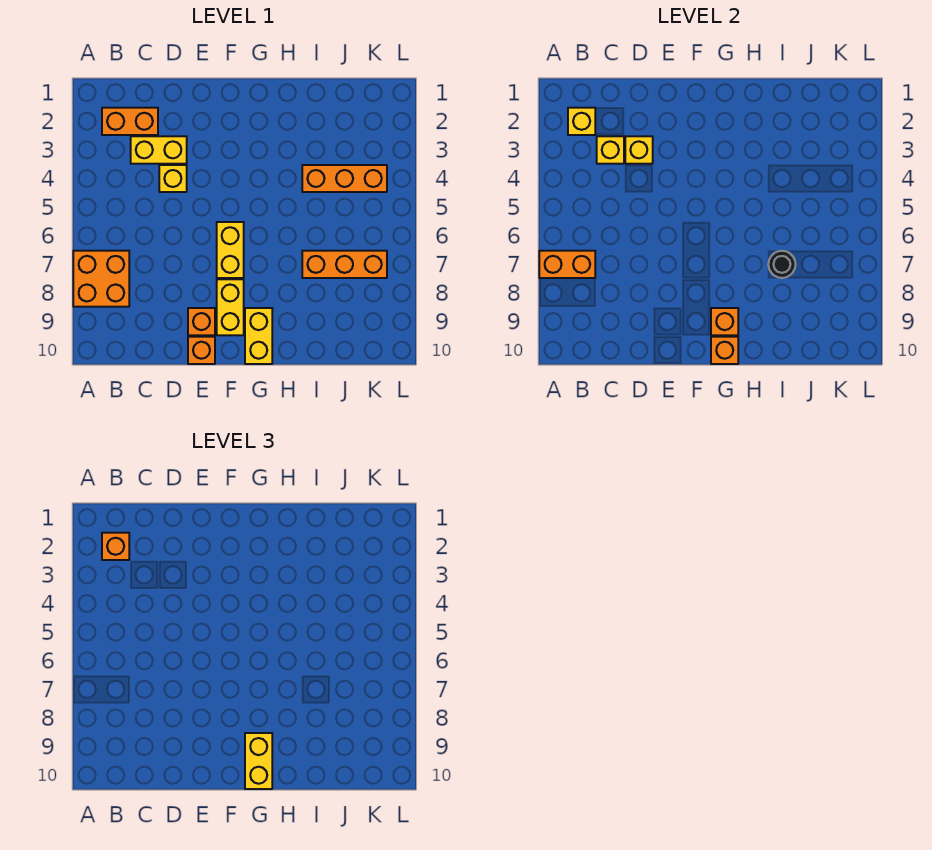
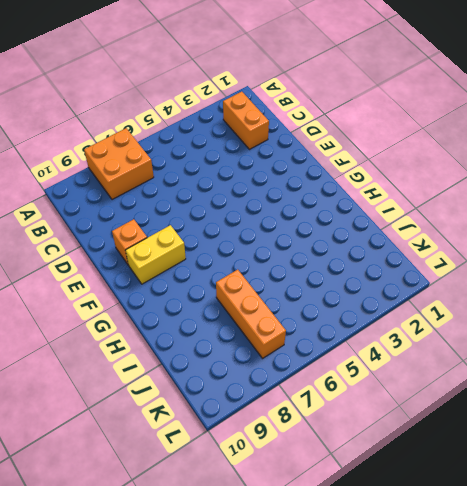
none -> yellow 1x2 brick [131,136,187,164]
none -> yellow 1x1 brick [159,165,187,192]
none -> orange 1x1 brick [188,337,215,364]

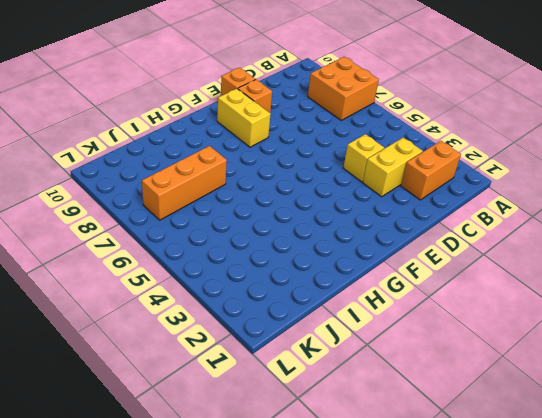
none -> yellow 1x2 brick [217,222,244,278]
none -> yellow 1x2 brick [245,308,272,364]
none -> orange 1x3 brick [302,165,387,192]

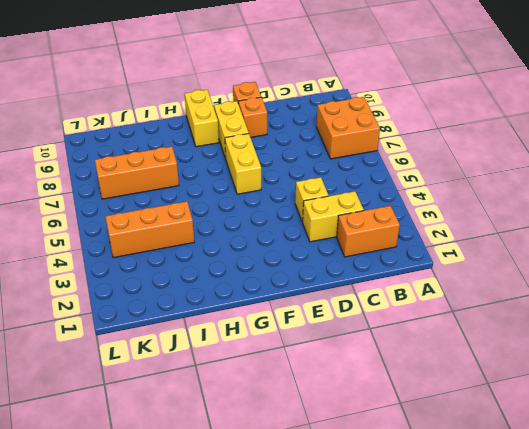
none -> orange 1x2 brick [539,251,595,278]
none -> yellow 1x1 brick [568,108,595,135]
none -> yellow 1x1 brick [597,136,624,164]

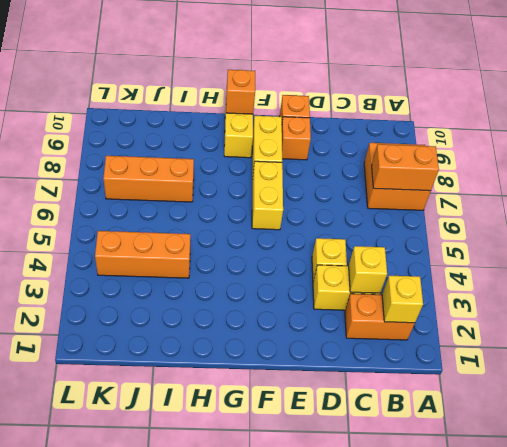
none -> yellow 1x1 brick [625,136,653,164]
none -> orange 1x1 brick [711,308,738,335]
none -> black 1x1 round brick [768,251,796,278]

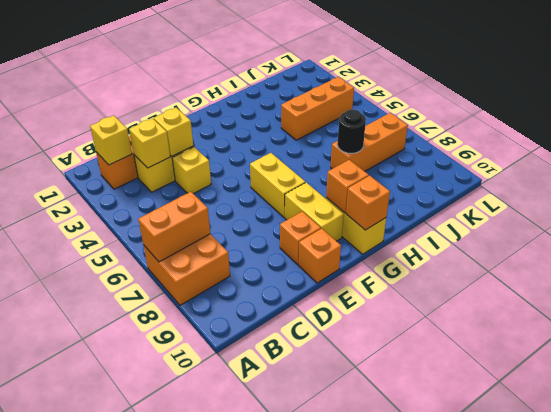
none -> orange 1x1 brick [102,533,129,560]
none -> yellow 1x2 brick [245,733,272,789]

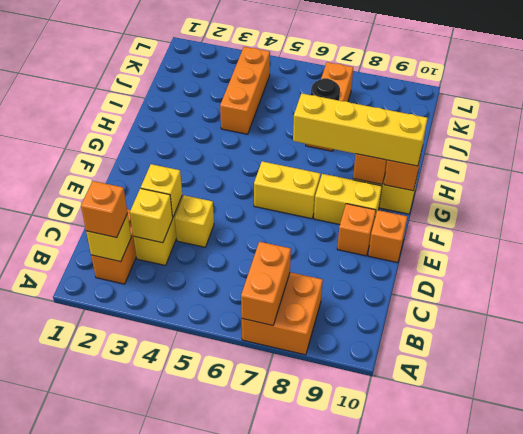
yellow 1x4 brick [293,93,427,166] -> yellow 1x2 brick [245,733,272,789]

